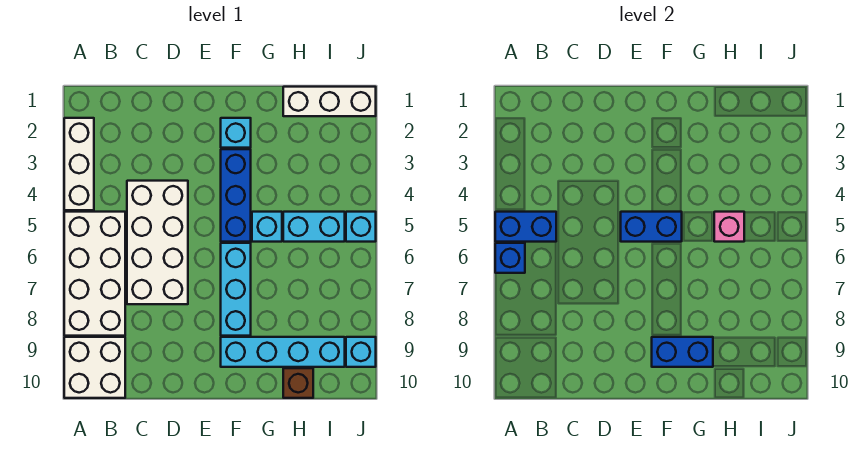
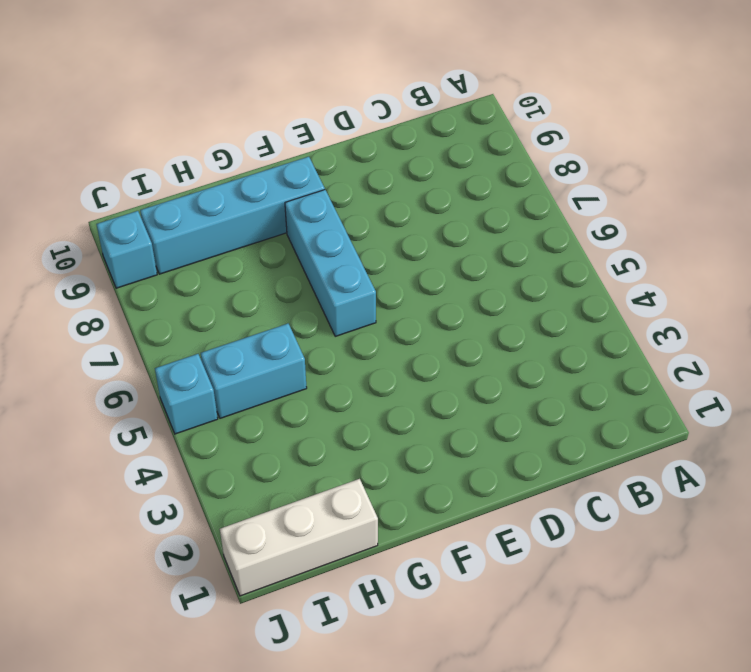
none -> white 1x3 brick [64,118,94,210]
none -> white 2x4 brick [64,212,125,336]
none -> white 2x2 brick [64,337,125,398]

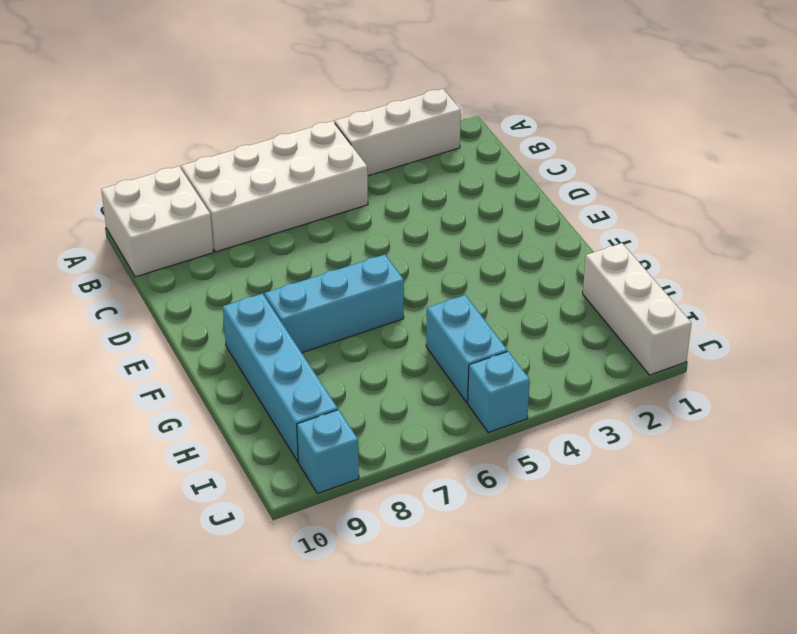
none -> white 2x4 brick [127,181,188,304]
none -> cyan 1x1 brick [221,118,251,148]
none -> blue 1x3 brick [221,149,251,242]

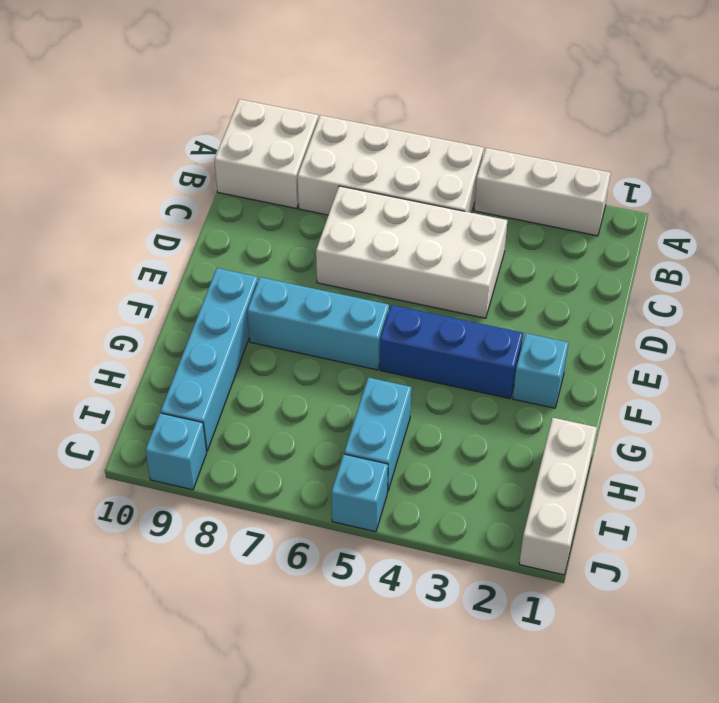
none -> cyan 1x1 brick [252,212,282,242]
none -> brown 1x1 brick [283,368,313,398]
none -> blue 1x2 brick [495,212,556,242]

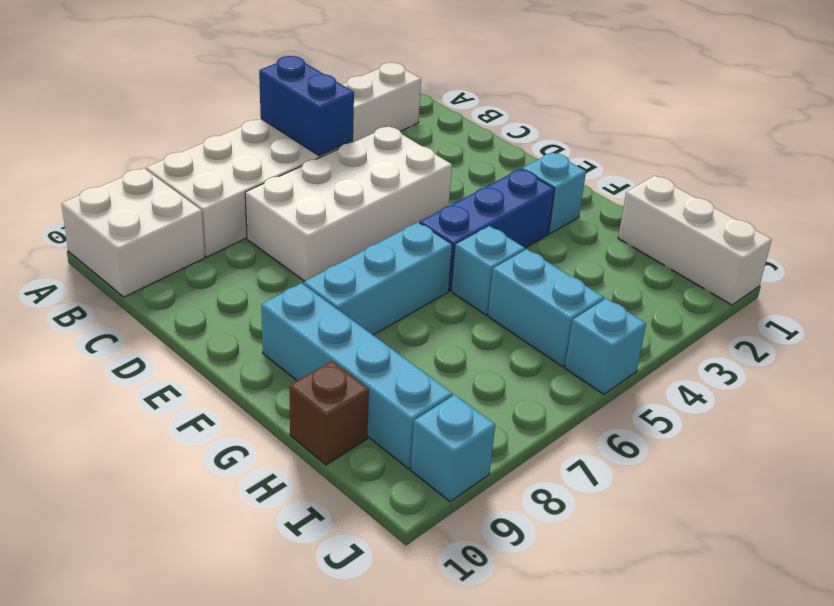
none -> blue 1x1 brick [495,243,525,273]
none -> blue 1x2 brick [621,212,682,242]
none -> blue 1x2 brick [652,337,713,367]

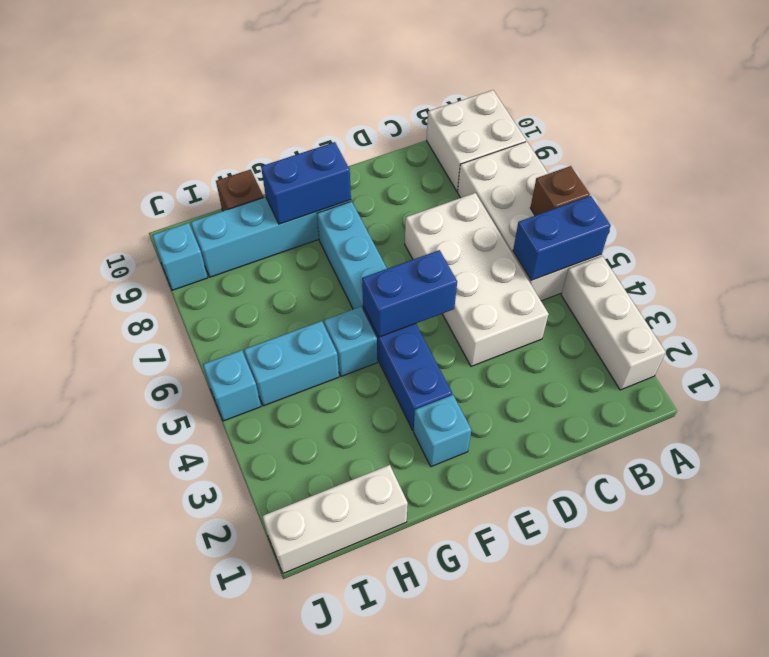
brown 1x1 brick [530,166,590,216] -> blue 1x1 brick [495,243,525,273]
none -> pink 1x1 brick [714,212,744,242]

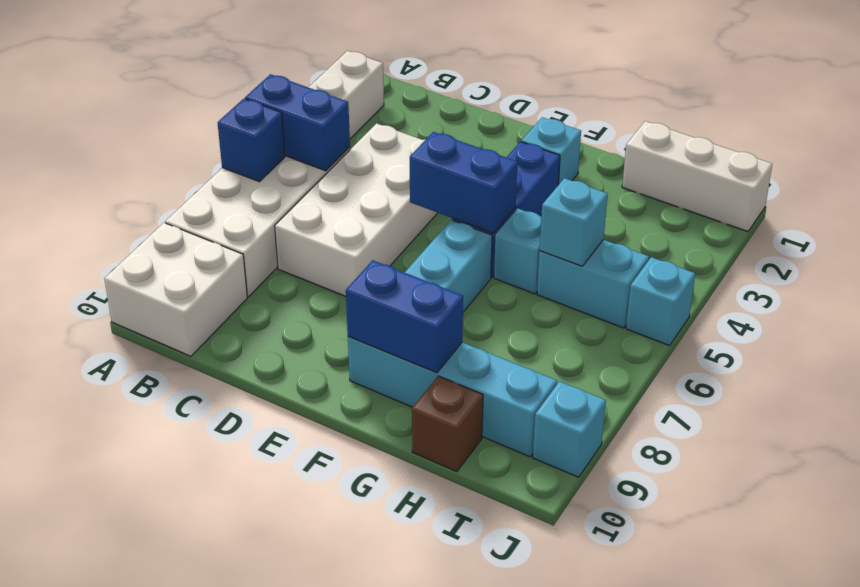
cyan 1x1 brick [540,178,608,266] -> pink 1x1 brick [714,212,744,242]

